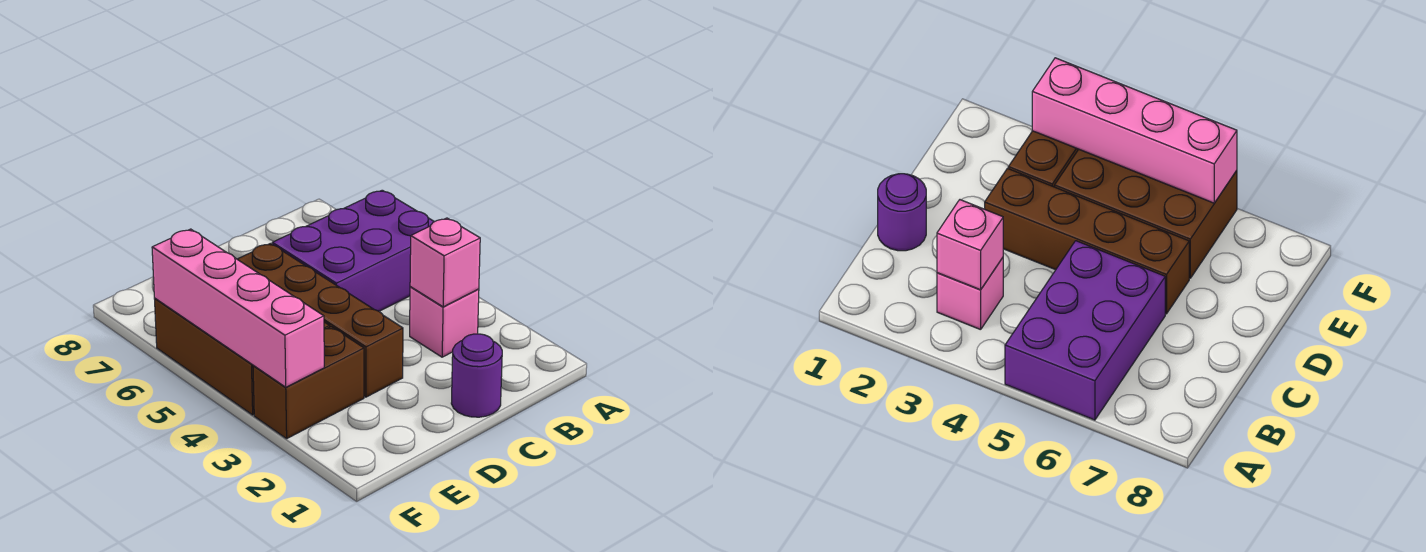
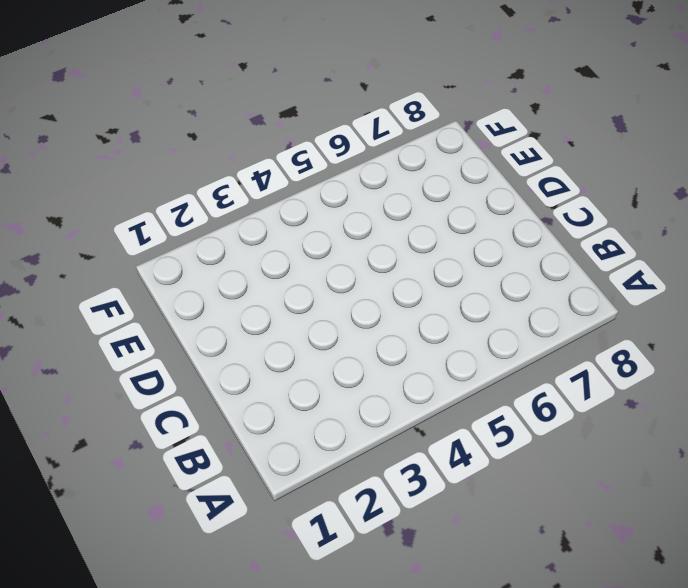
none -> purple 2x3 brick [272,190,434,311]
none -> pink 1x1 brick [410,287,479,357]

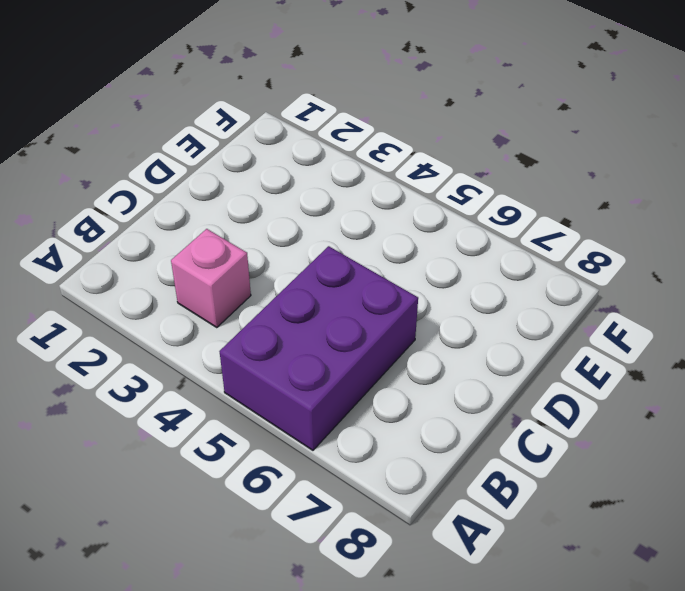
none -> purple 1x1 round brick [451,334,502,417]
none -> brown 1x4 brick [237,243,403,397]

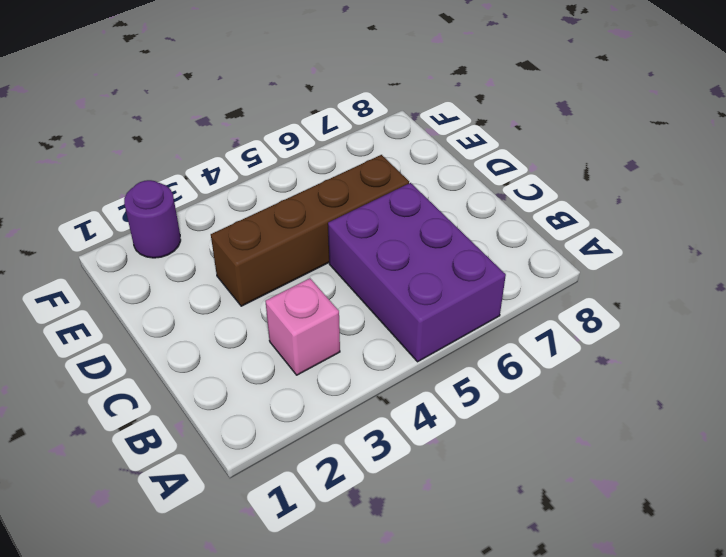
purple 1x1 round brick [124,180,181,258] -> purple 1x1 round brick moved to [451,334,502,417]
none -> brown 1x2 brick [253,327,364,439]
none -> brown 2x3 brick [155,299,330,415]

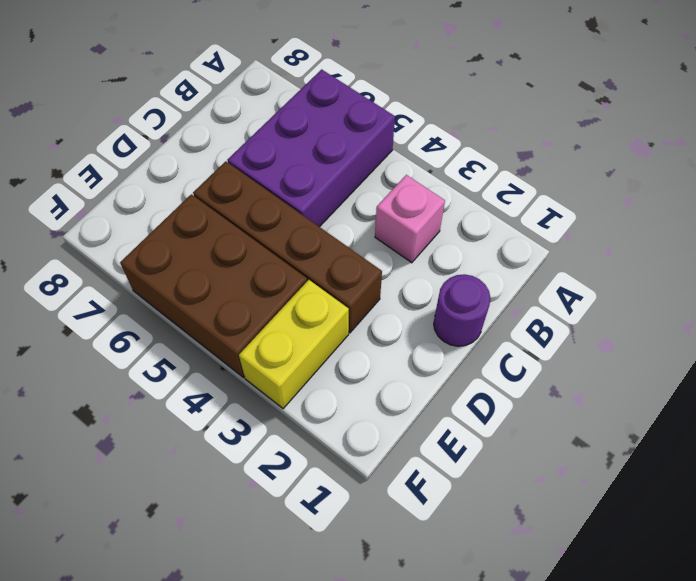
yellow 1x2 brick [239,280,349,409] -> brown 1x2 brick [253,327,364,439]
none -> pink 1x1 brick [410,218,480,307]
none -> pink 1x4 brick [152,229,324,387]

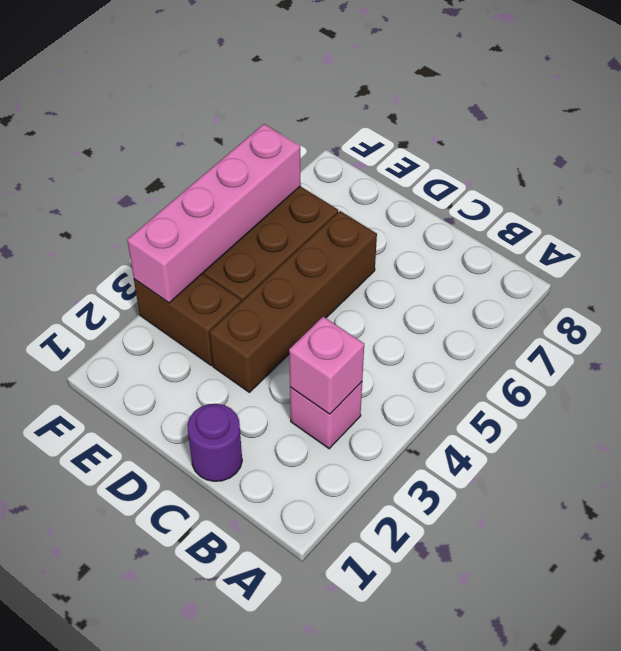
none -> purple 2x3 brick [272,190,434,311]

